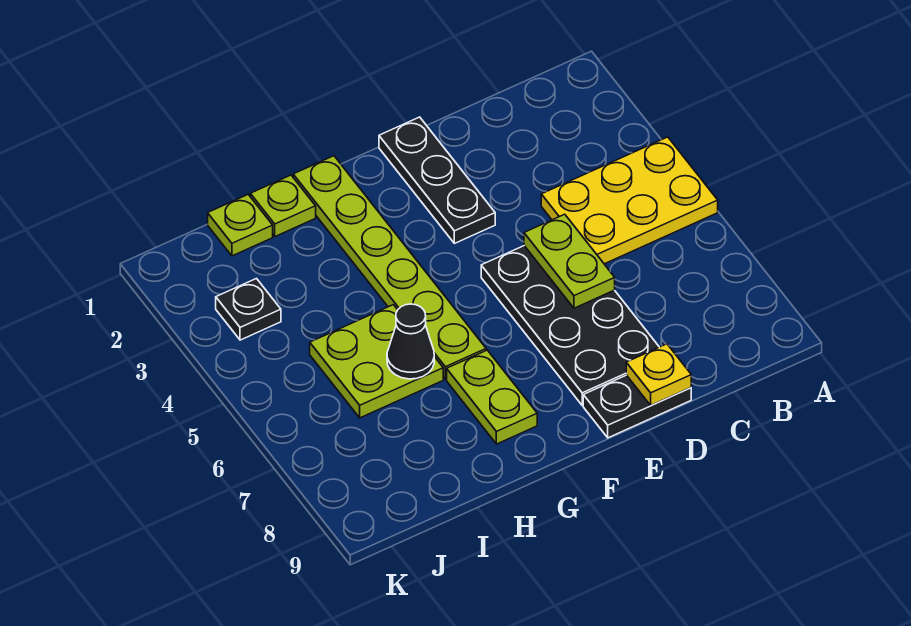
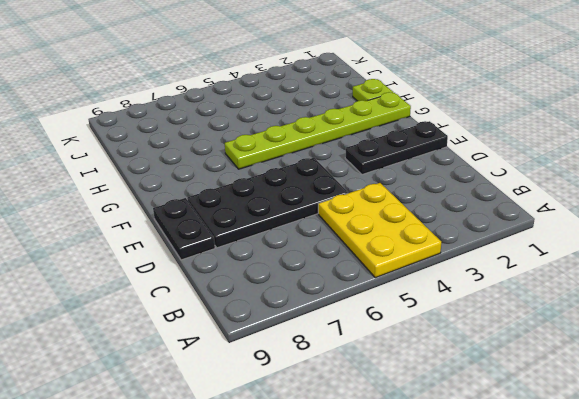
none -> lime 1x2 plate [447,350,537,444]
none -> lime 2x2 plate [310,305,443,418]
none -> lime 1x1 plate [208,195,273,256]

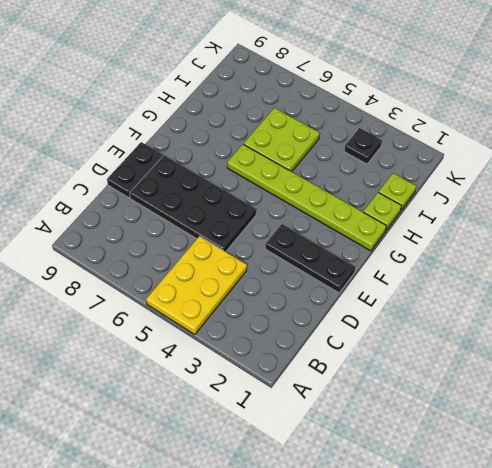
none -> lime 1x2 plate [447,350,537,444]
none -> lime 1x2 plate [524,214,615,308]
none -> yellow 1x1 plate [626,344,691,405]

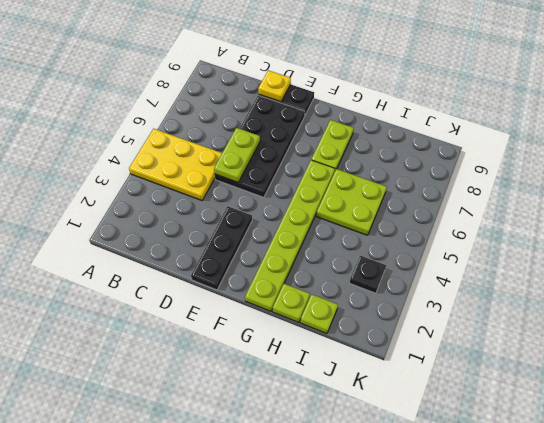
none -> black 1x1 cone [387,304,434,379]

